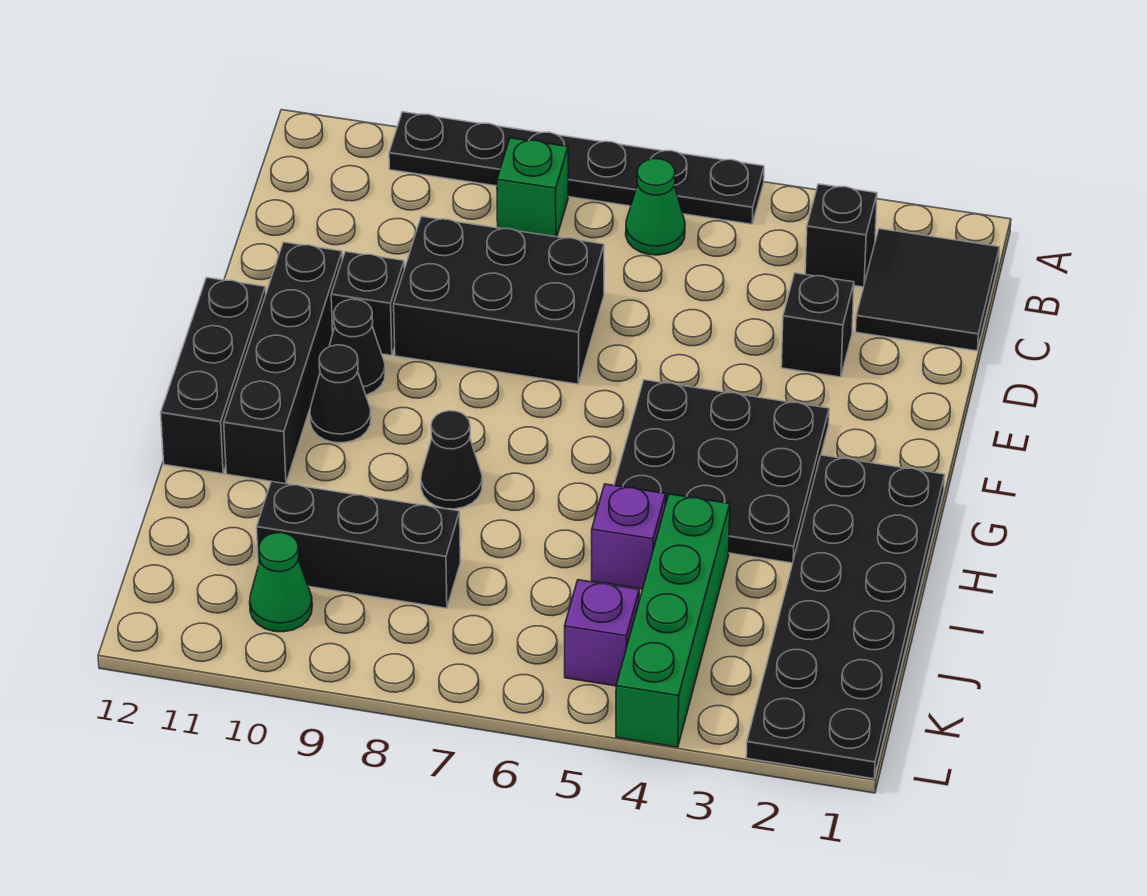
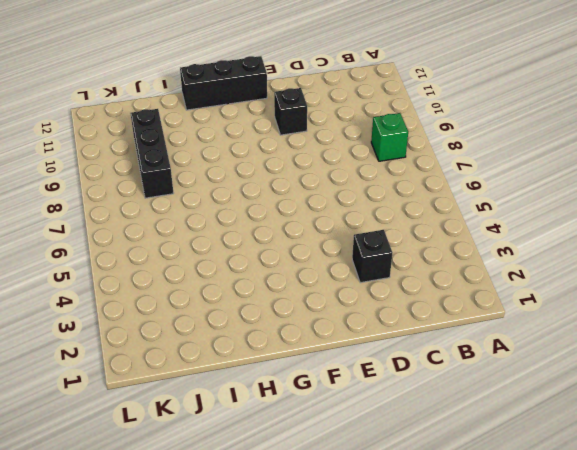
none -> black 1x6 plate [389,112,764,224]
none -> black 2x2 tile [856,229,1000,351]
none -> black 1x1 brick [805,184,877,287]

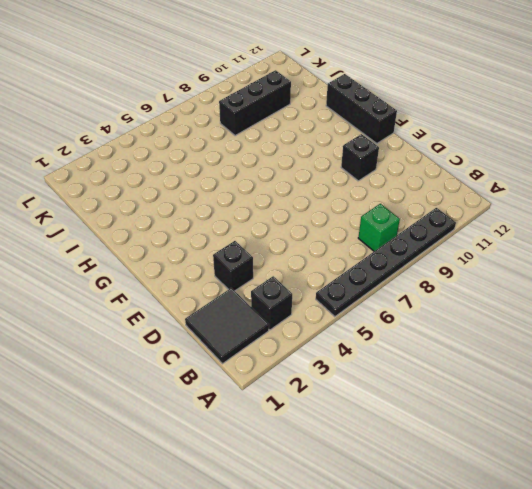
none -> green 1x1 cone [626,159,685,255]
none -> black 2x3 brick [394,216,604,384]
none -> black 1x4 brick [224,242,342,484]

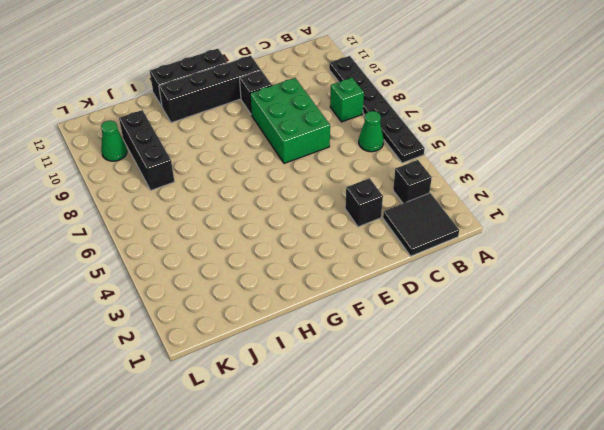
green 2x3 brick [250,78,330,164] -> black 2x3 brick [394,216,604,384]
none -> black 3x3 plate [614,380,829,563]
none -> black 1x1 cone [329,299,385,395]
none -> black 2x6 plate [746,455,945,779]

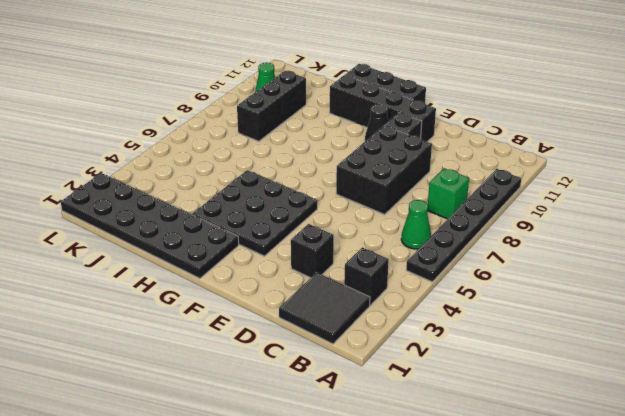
none -> black 1x1 cone [310,345,371,443]
none -> black 1x1 cone [421,411,482,509]
none -> green 1x4 brick [616,494,730,747]

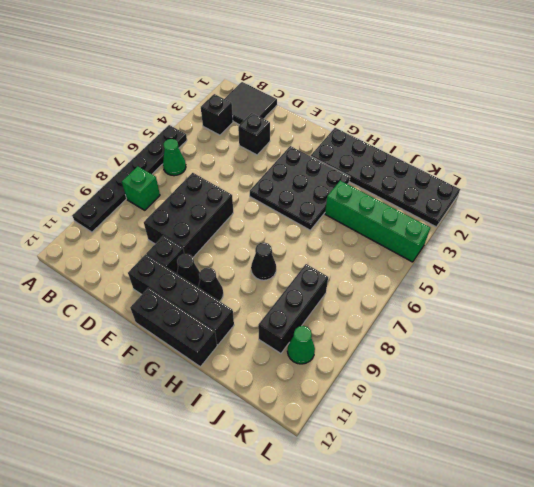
none -> purple 1x1 brick [592,484,666,589]
none -> purple 1x1 brick [565,580,639,686]

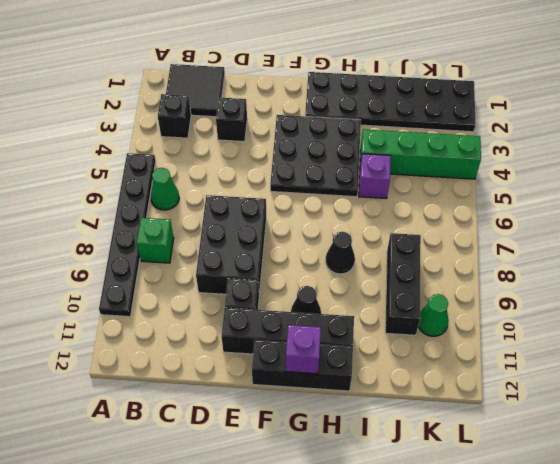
purple 1x1 brick [286,325,321,374] -> purple 1x1 brick moved to [565,580,639,686]
none -> black 1x1 cone [329,299,385,395]

